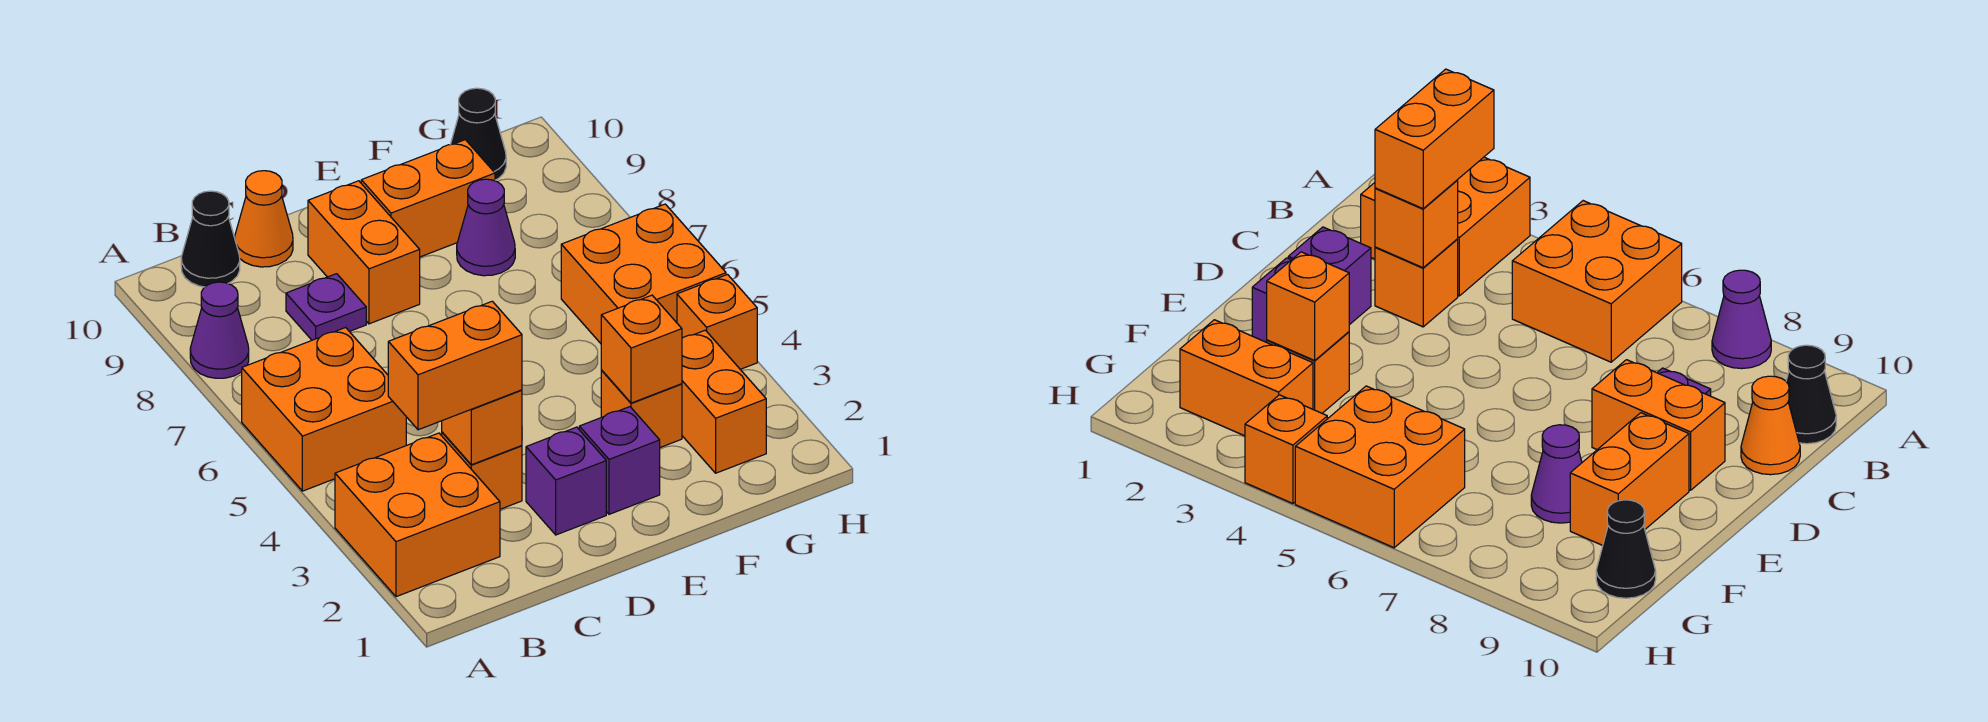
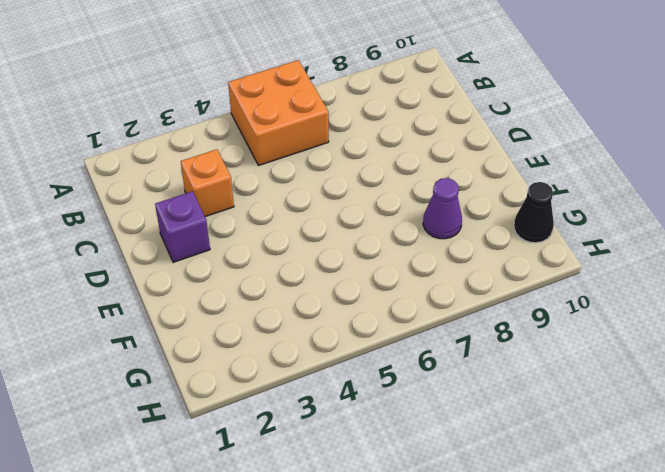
none -> orange 2x2 brick [335,433,500,597]
none -> purple 1x1 cone [190,282,249,378]
none -> black 1x1 cone [181,191,240,287]

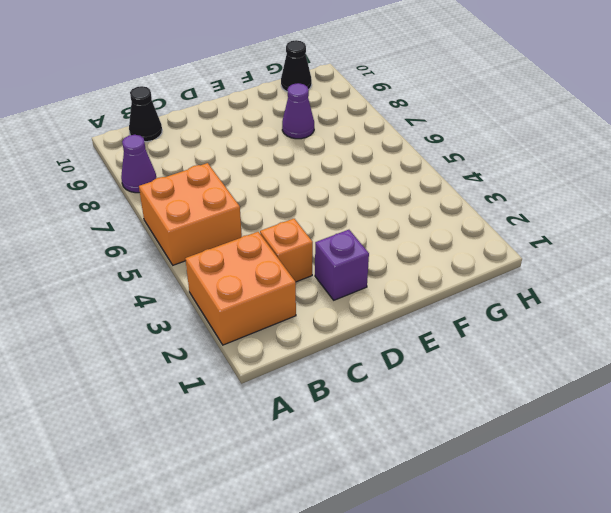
none -> purple 1x1 plate [286,274,366,340]
none -> orange 1x1 cone [235,171,293,267]
none -> orange 1x2 brick [308,181,420,324]

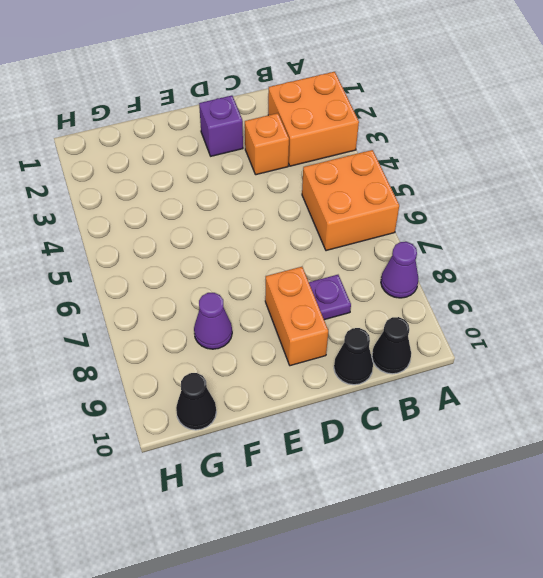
black 1x1 cone [334,328,373,385] -> orange 1x1 cone [235,171,293,267]
none -> purple 1x1 brick [579,407,660,514]
none -> orange 1x2 brick [361,140,495,257]
none -> orange 1x1 brick [601,371,682,447]

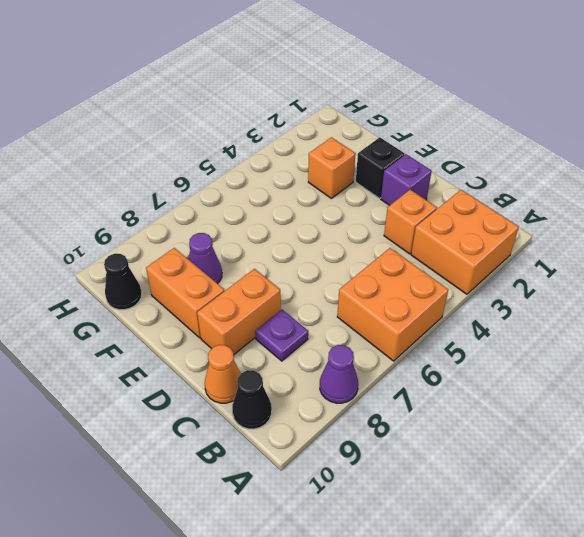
black 1x1 brick [356,137,405,198] -> purple 1x1 brick [579,407,660,514]
none -> orange 1x2 brick [682,330,766,473]
none -> orange 2x2 brick [561,204,726,343]
none -> orange 1x1 brick [677,275,757,369]

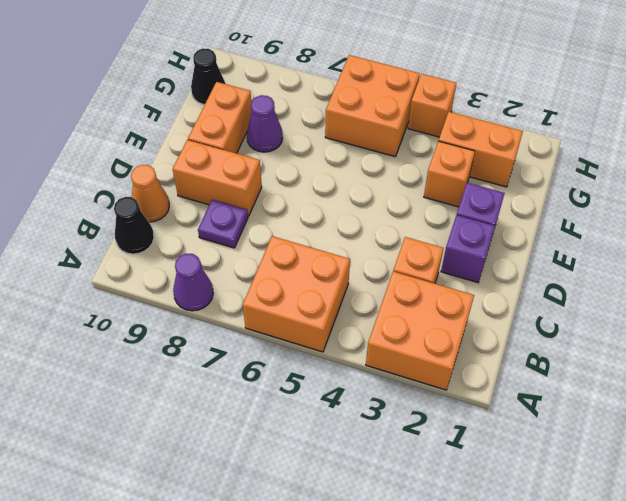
none -> orange 1x1 brick [442,390,522,465]
none -> orange 1x1 brick [601,295,682,403]
none -> orange 1x2 brick [388,301,522,430]

